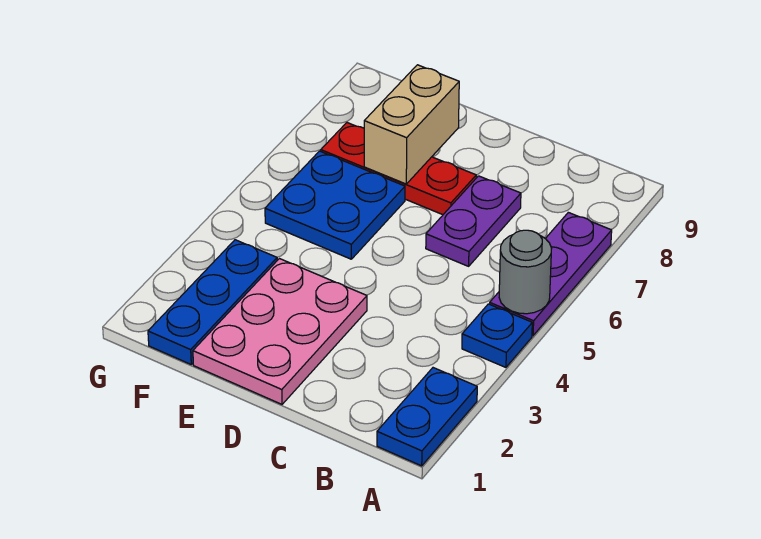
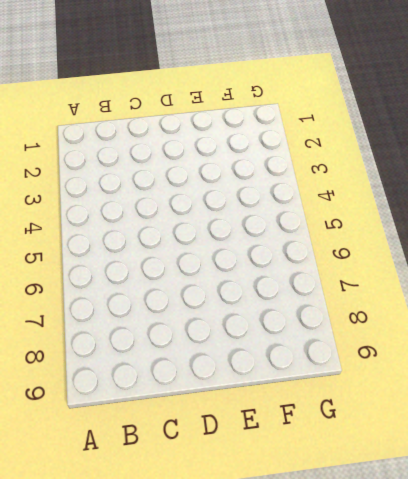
none -> blue 1x2 plate [377,368,477,466]
none -> blue 1x1 plate [462,304,532,367]

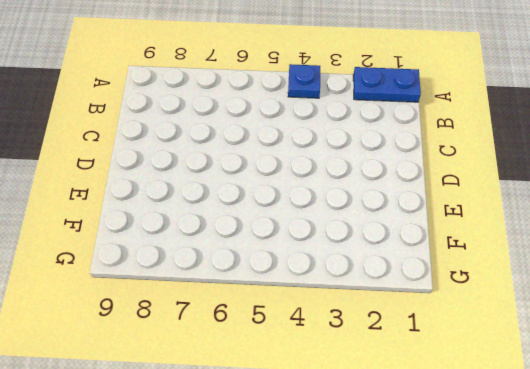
none -> purple 1x3 plate [490,212,612,336]
none -> purple 1x2 plate [426,176,521,266]

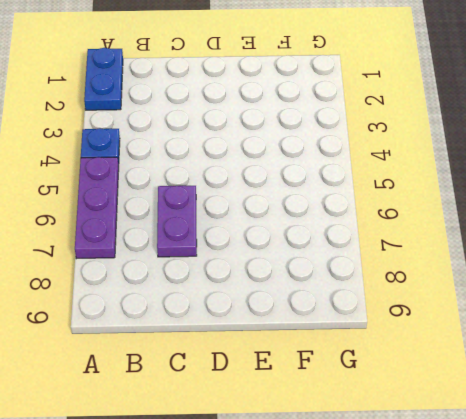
none -> pink 2x3 plate [193,259,367,404]
none -> red 1x3 plate [321,123,476,215]

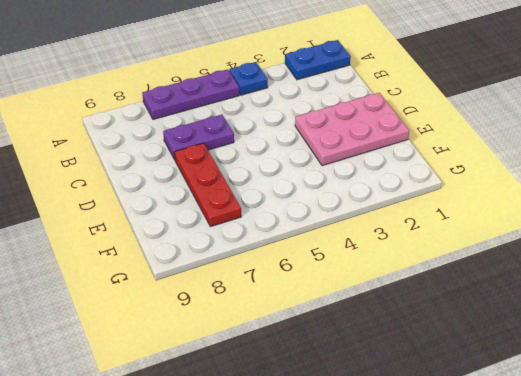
none -> blue 2x2 plate [265,151,405,259]
none -> blue 1x3 plate [148,240,277,364]

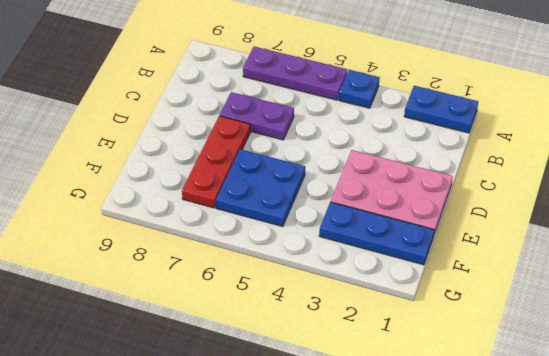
none -> grey 1x1 round brick [499,230,552,314]
none -> tan 1x2 brick [364,65,459,184]

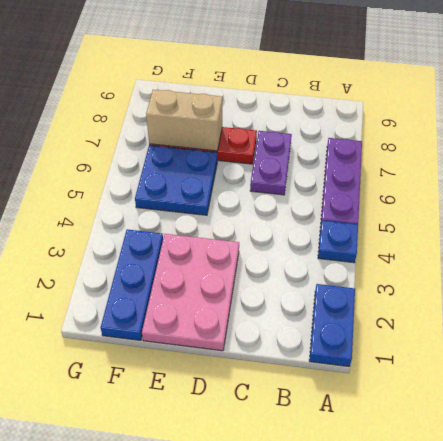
tan 1x2 brick [146,90,222,151] -> tan 1x2 brick turned to [364,65,459,184]
none -> grey 1x1 round brick [499,230,552,314]

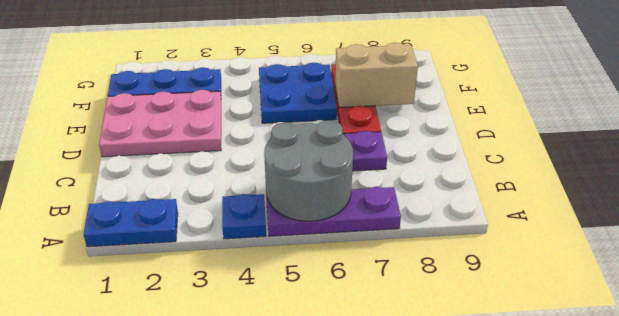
grey 2x2 round brick [264,120,353,221] -> grey 1x1 round brick [499,230,552,314]

